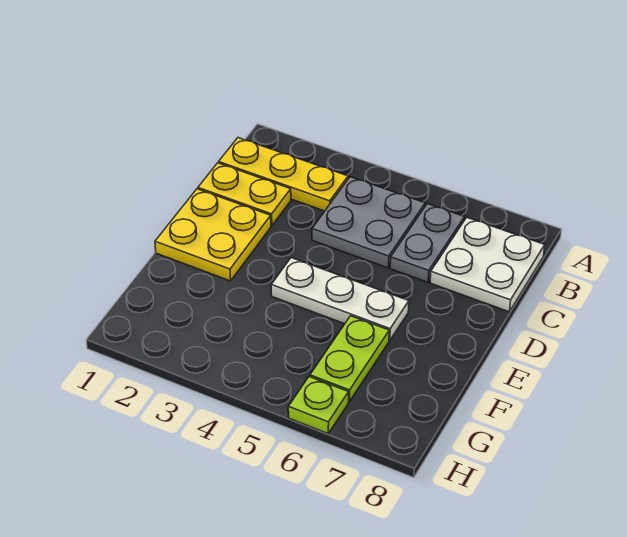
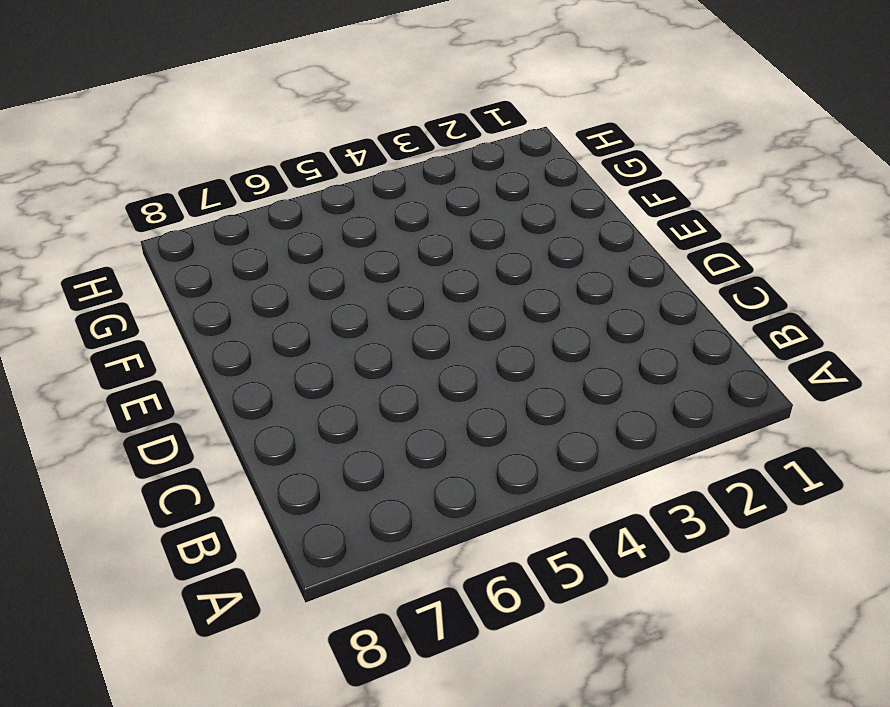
none -> yellow 1x3 plate [219,138,348,211]
none -> grey 2x2 plate [312,177,425,268]

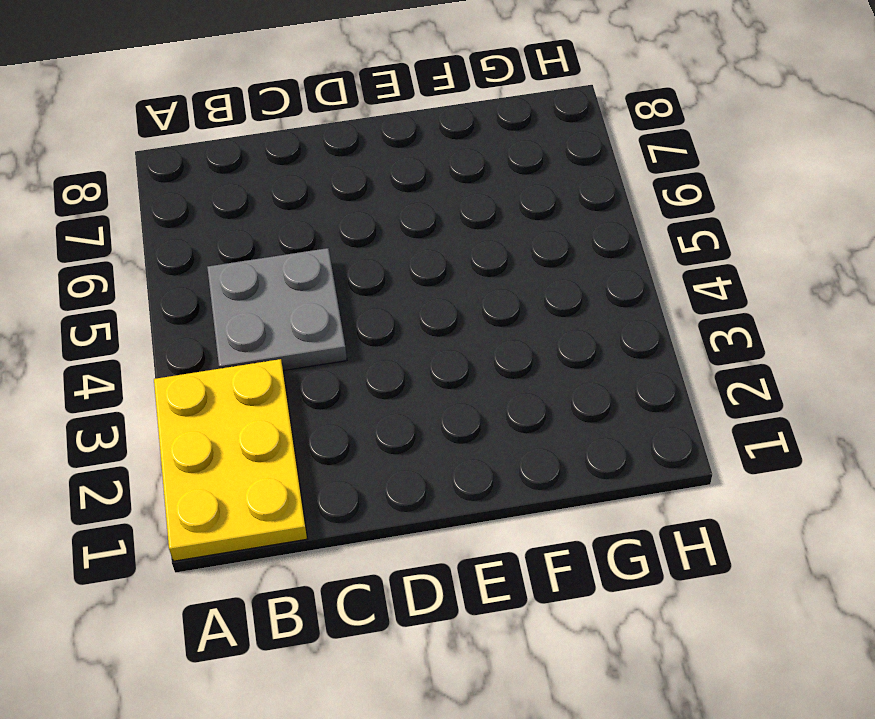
yellow 2x3 plate [154,359,307,561] -> yellow 1x3 plate [219,138,348,211]
none -> grey 1x2 plate [390,204,465,282]
none -> white 2x2 plate [430,218,545,312]

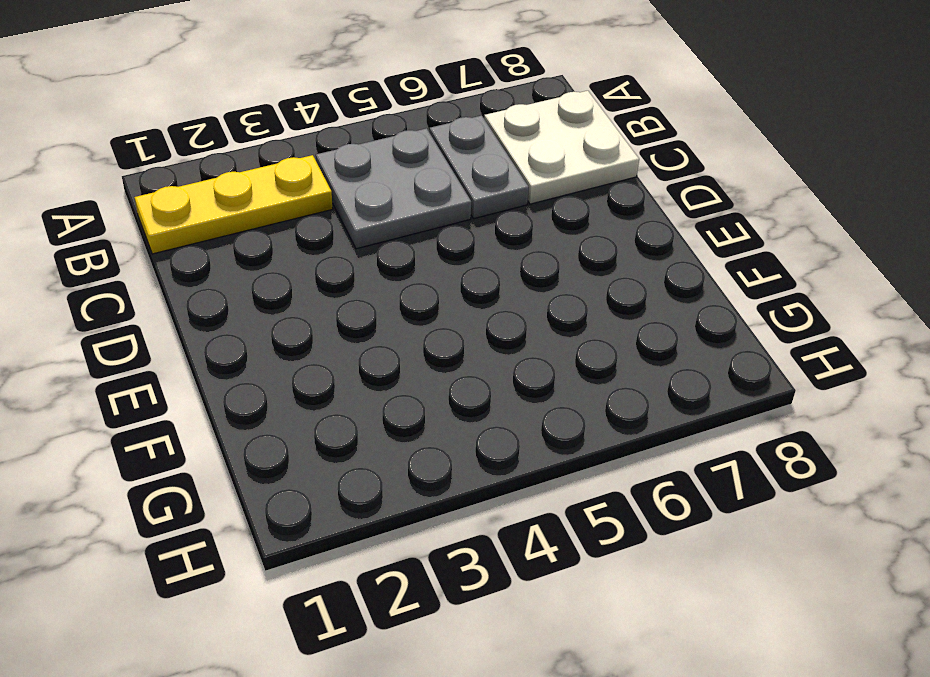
none -> yellow 1x2 plate [198,163,291,226]
none -> yellow 2x2 plate [155,189,271,281]

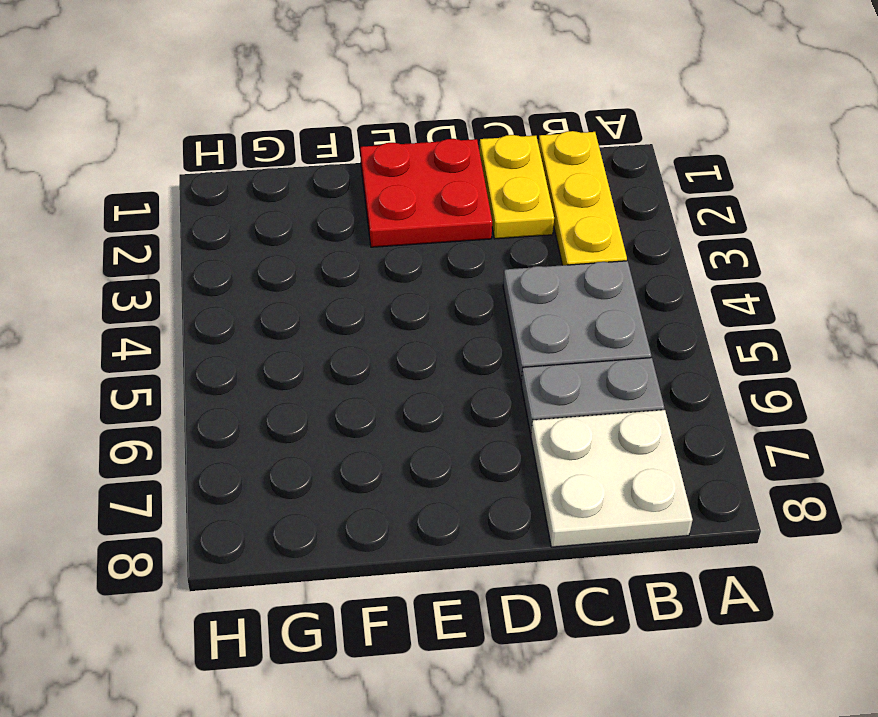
red 2x2 plate [360,139,492,247] -> yellow 2x2 plate [155,189,271,281]
none -> white 1x3 plate [271,258,409,341]
none -> lime 1x2 plate [310,316,389,402]

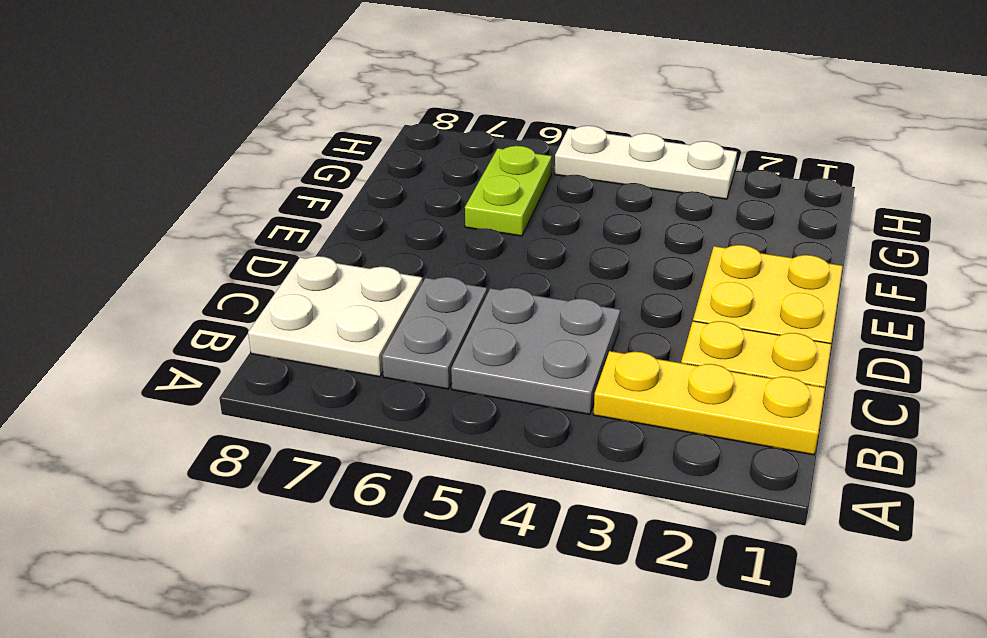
white 1x3 plate [555,126,737,199] -> white 1x3 plate moved to [271,258,409,341]
none -> lime 1x1 plate [288,377,349,434]

